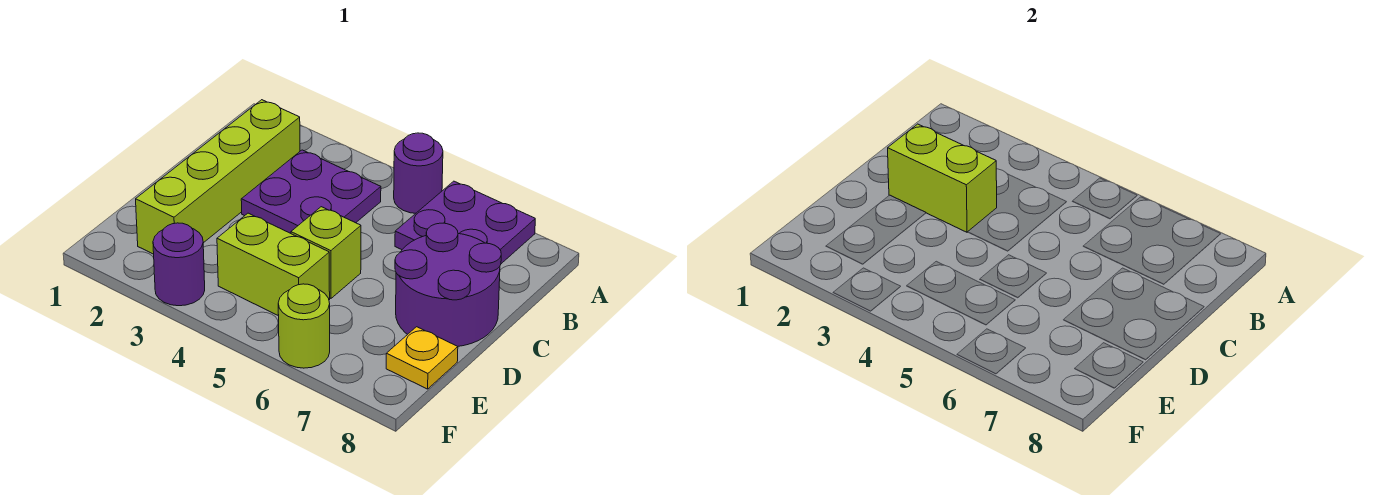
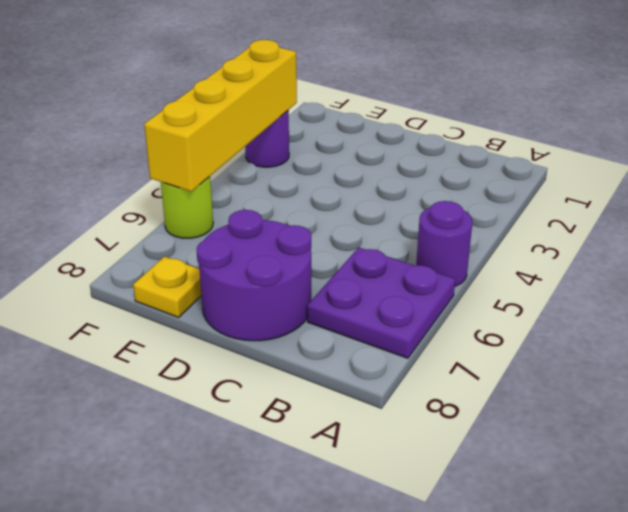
yellow 1x4 brick [144,40,297,191] -> none
none -> lime 1x4 brick [136,100,300,254]
none -> purple 2x2 plate [241,150,381,233]

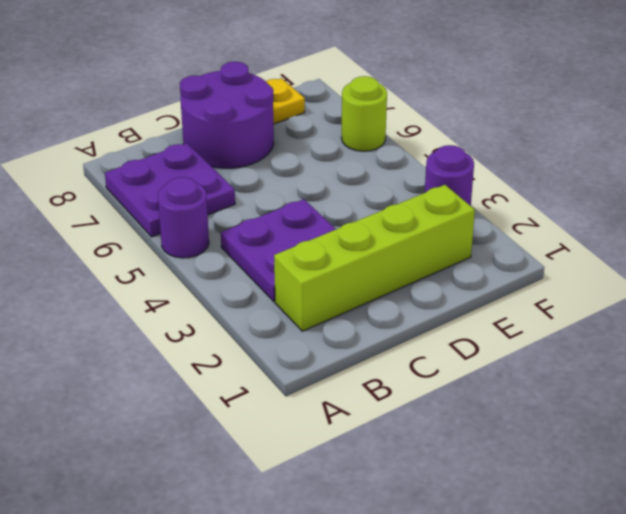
none -> lime 1x1 brick [291,207,361,298]
none -> lime 1x2 brick [217,213,330,316]

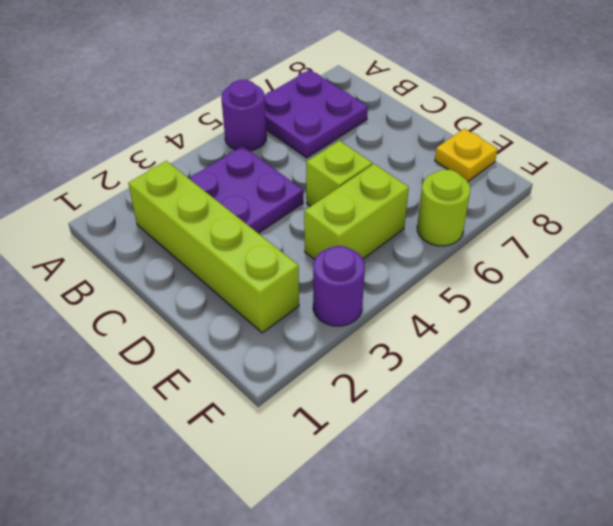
none -> purple 2x2 round brick [395,223,501,346]
none -> lime 1x2 brick [888,124,997,232]

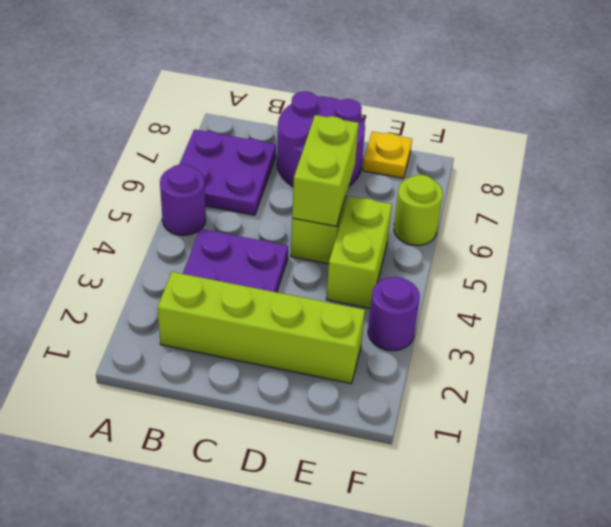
lime 1x2 brick [292,115,359,227] -> lime 1x2 brick moved to [888,124,997,232]

